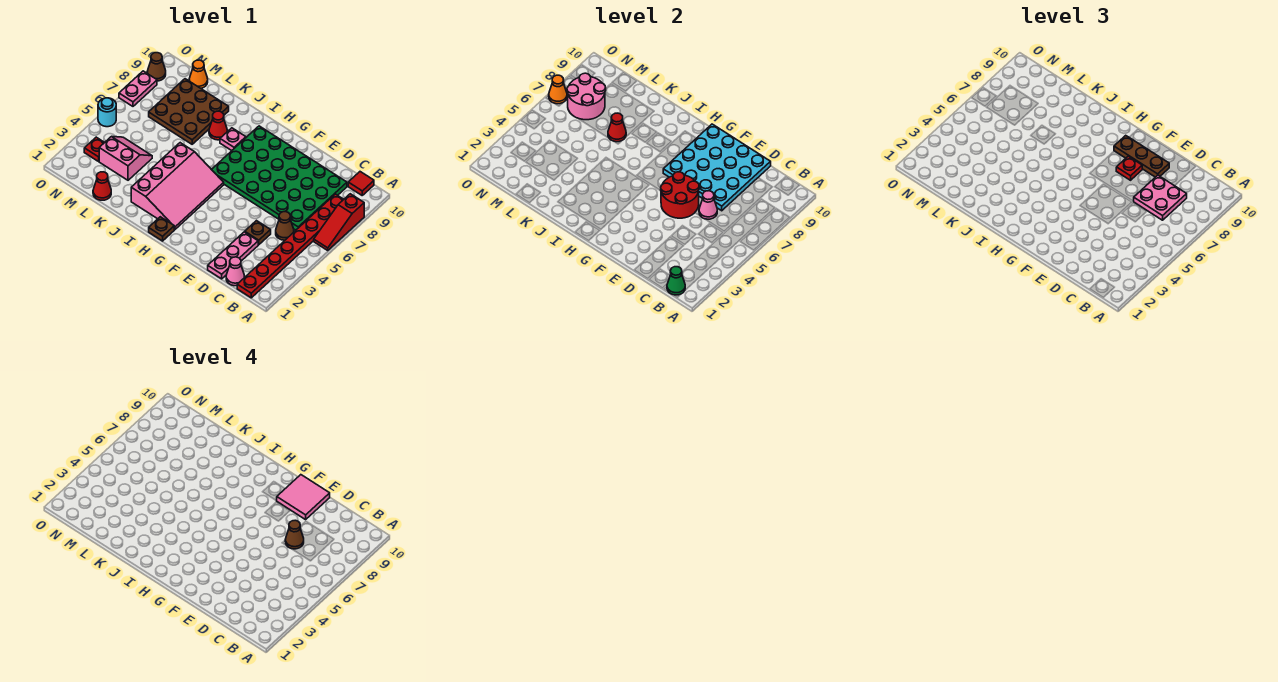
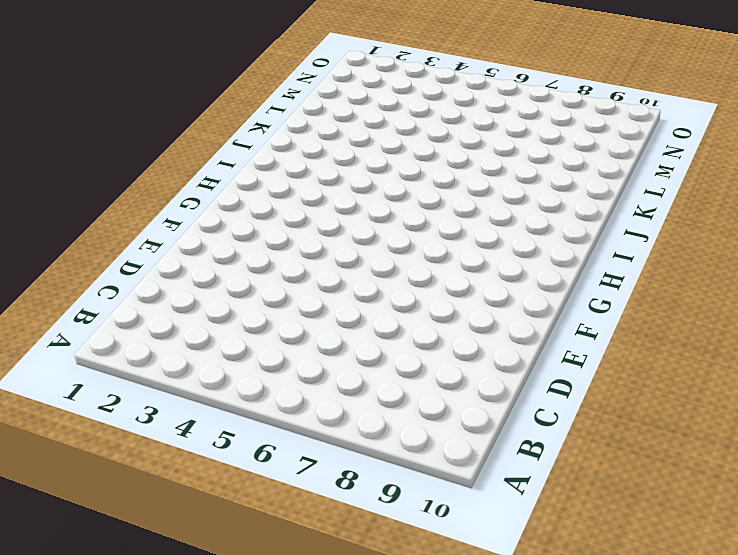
none -> red 1x3 slope [314,194,364,250]
none -> red 1x8 plate [237,194,344,298]
none -> red 1x1 tile [348,172,374,195]
none -> pink 1x1 cone [226,257,245,286]

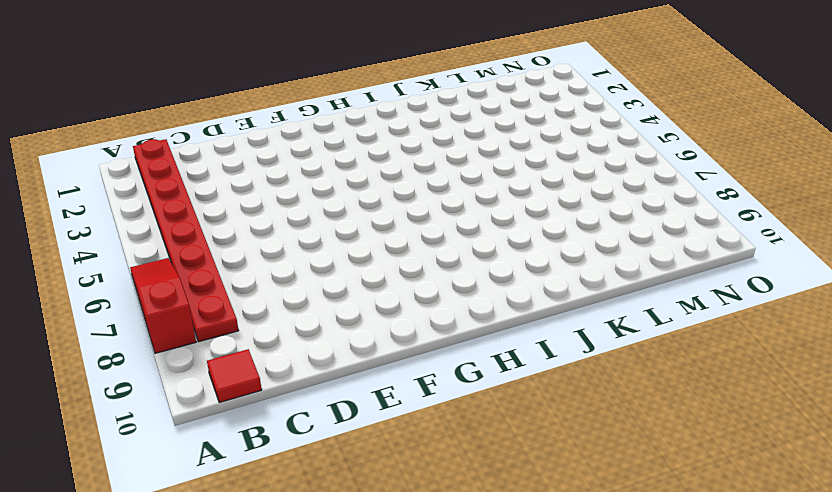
none -> pink 1x1 cone [226,257,245,286]
none -> brown 1x1 cone [276,212,294,240]
none -> green 4x6 plate [211,126,347,230]
none -> pink 1x3 plate [208,232,258,279]

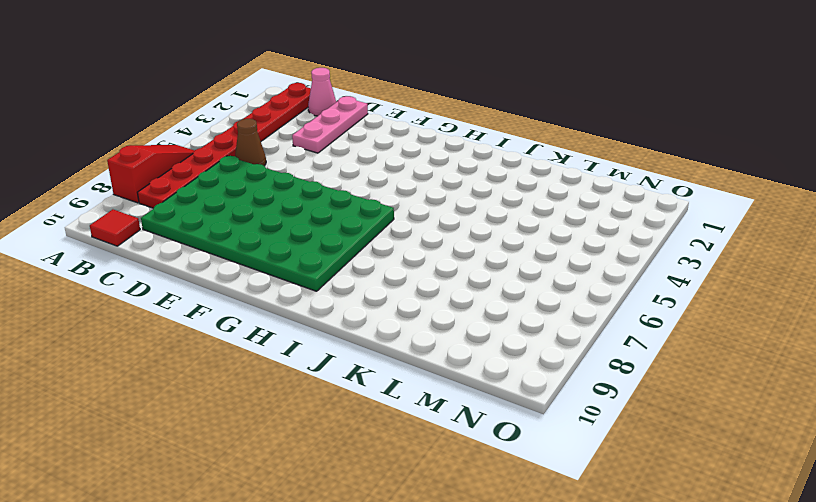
none -> brown 1x1 plate [245,221,271,245]
none -> brown 1x1 plate [149,217,174,241]
none -> pink 3x4 slope [131,143,224,230]
none -> pink 1x1 plate [220,128,246,151]

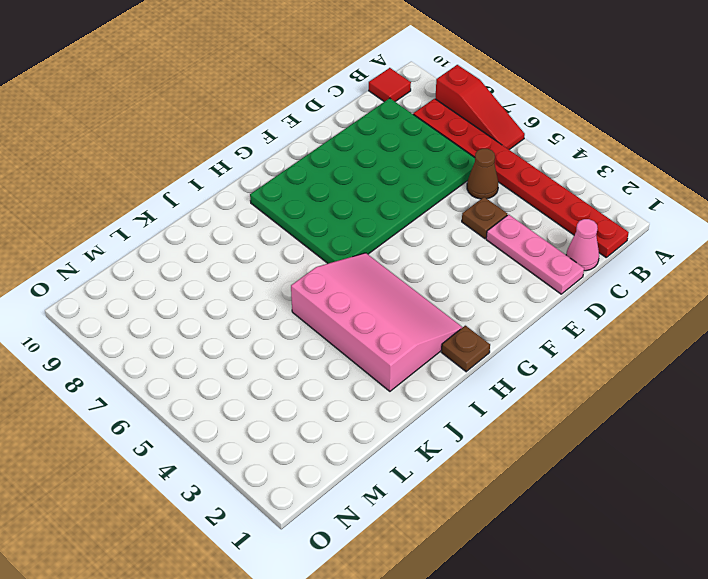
none -> pink 1x1 plate [220,128,246,151]
none -> red 1x1 cone [209,111,227,140]
none -> brown 3x3 plate [149,79,229,144]
none -> red 1x1 cone [93,172,111,200]

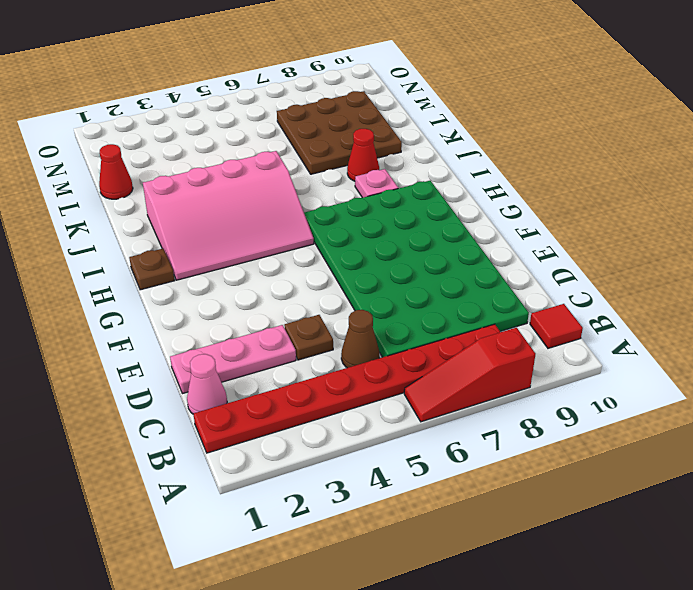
none -> pink 2x2 slope [99,137,152,180]
none -> orange 1x1 cone [189,60,208,88]
none -> red 1x1 plate [84,137,105,161]
none -> cyan 1x1 round brick [98,98,116,127]

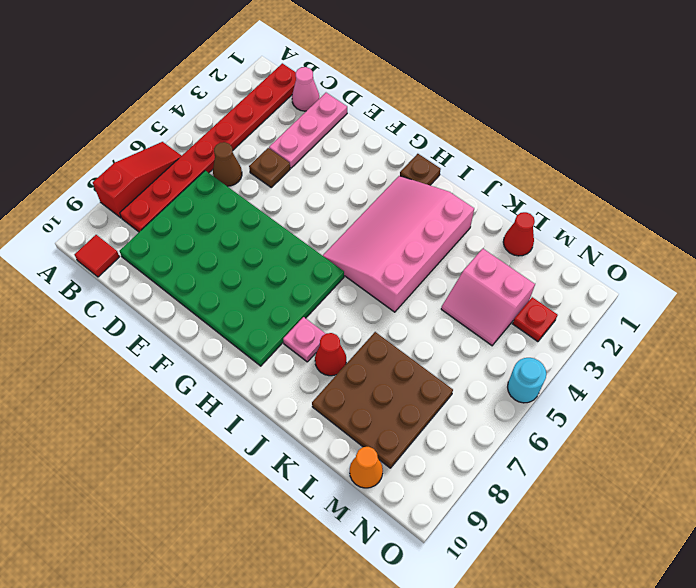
none -> pink 1x2 plate [119,71,157,106]
none -> brown 1x1 cone [147,53,166,81]
none -> green 1x1 cone [667,267,685,295]
none -> pink 1x1 cone [699,191,717,219]

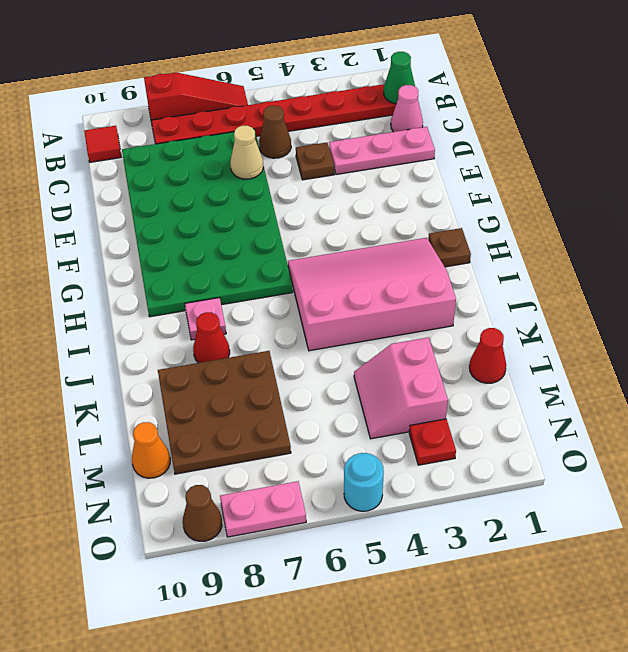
tan 1x1 cone [230,126,263,179] -> pink 1x1 cone [699,191,717,219]
none -> cyan 4x4 plate [663,124,771,211]
none -> red 2x2 round brick [661,172,699,218]
none -> red 1x1 cone [608,113,626,142]
none -> pink 2x2 round brick [567,73,606,120]

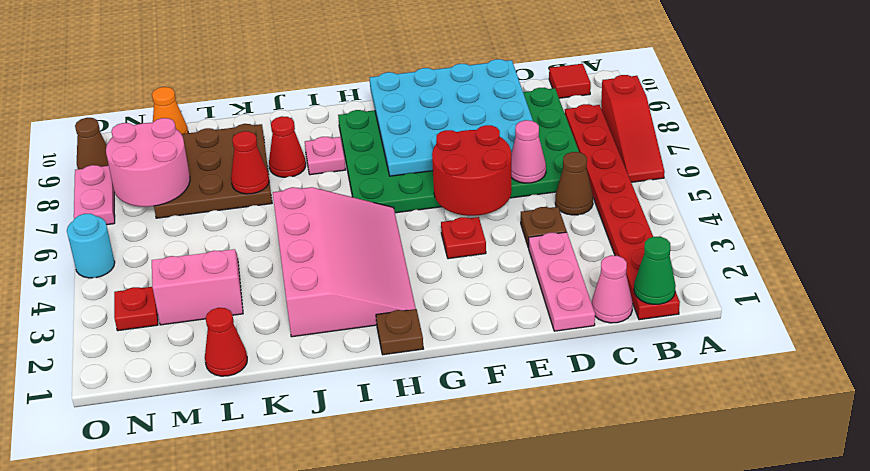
red 1x1 plate [441,217,486,259] -> red 1x1 plate moved to [1116,156,1142,180]
none -> orange 1x1 cone [549,75,567,104]
none -> pink 2x2 plate [1133,175,1187,220]
none -> brown 1x3 plate [1114,135,1169,177]
none -> brown 1x1 cone [285,520,304,549]

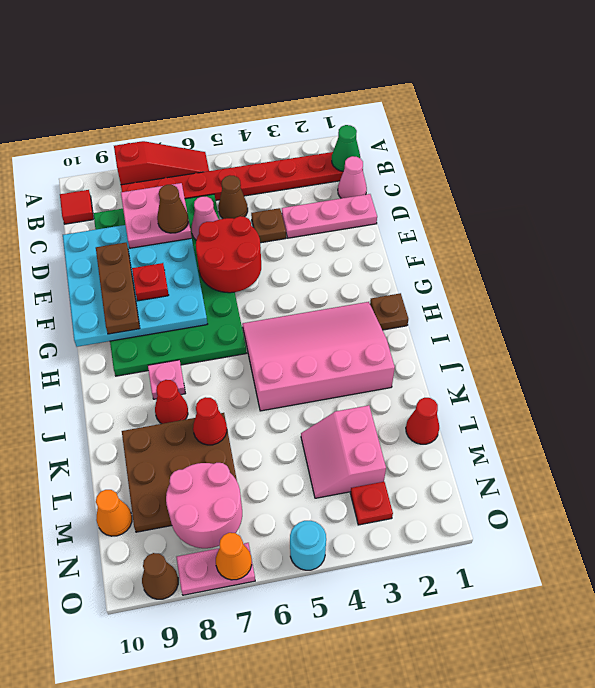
none -> pink 2x2 tile [277,475,330,520]

